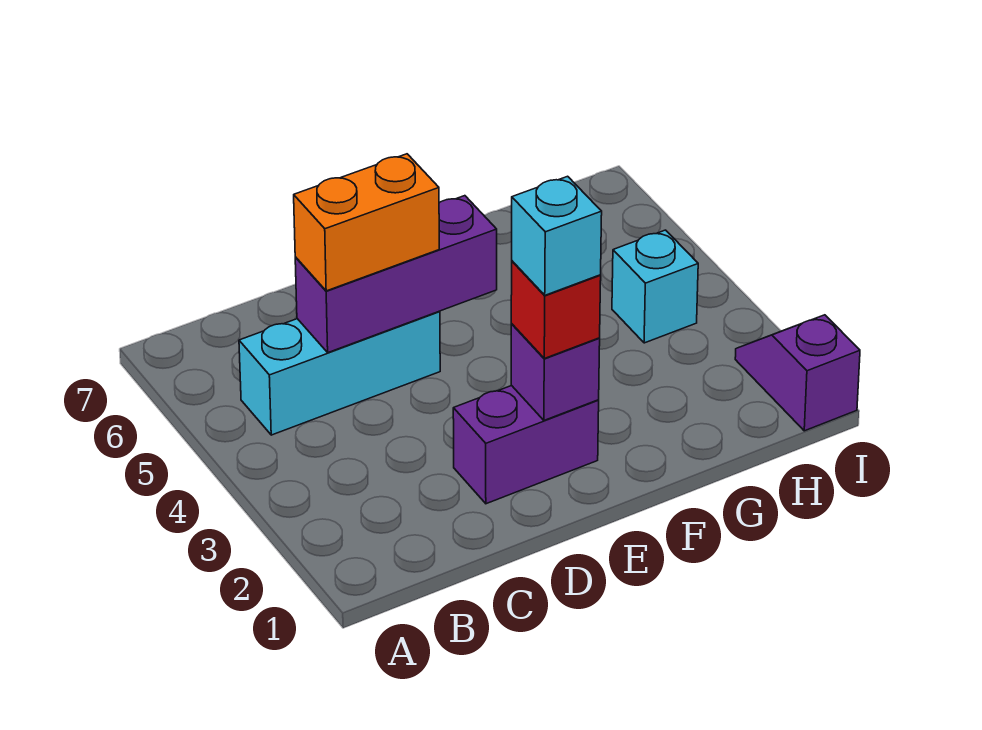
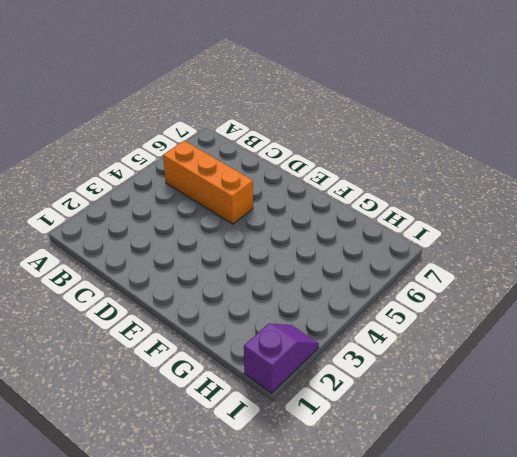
orange 1x3 brick [163,141,253,224] -> cyan 1x3 brick [239,311,440,435]
none -> purple 1x2 brick [453,386,599,504]
none -> cyan 1x1 brick [612,230,698,343]

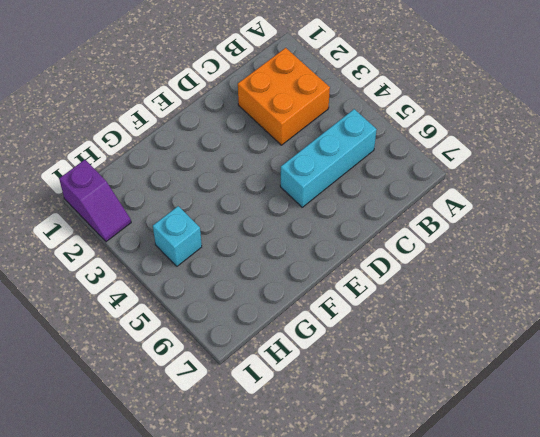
orange 2x2 brick [238,48,330,145] -> none
none -> purple 1x2 brick [453,386,599,504]
none -> purple 1x3 brick [295,196,497,352]

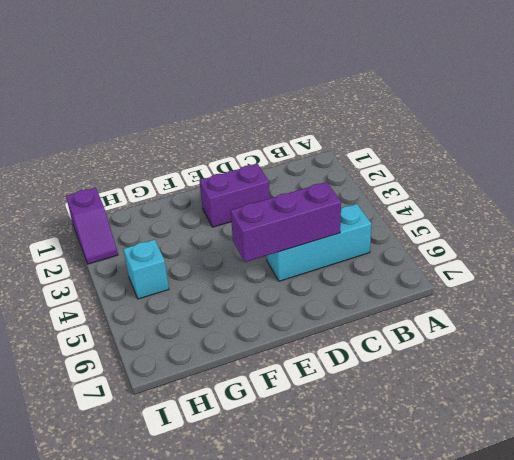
none -> purple 1x1 brick [511,324,600,420]
none -> orange 1x2 brick [294,154,439,291]

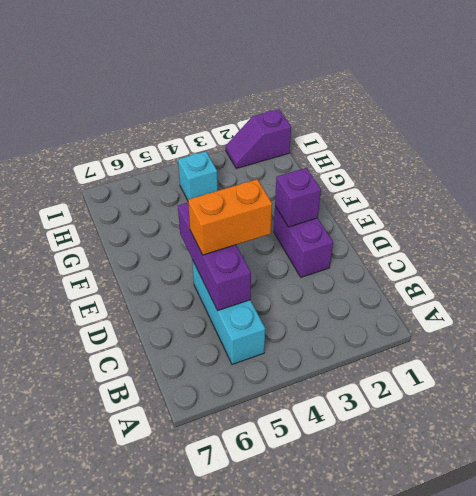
orange 1x2 brick [188,179,272,255] -> orange 1x2 brick turned to [294,154,439,291]
none -> red 1x1 brick [511,261,601,358]
none -> cyan 1x1 brick [512,176,602,295]

